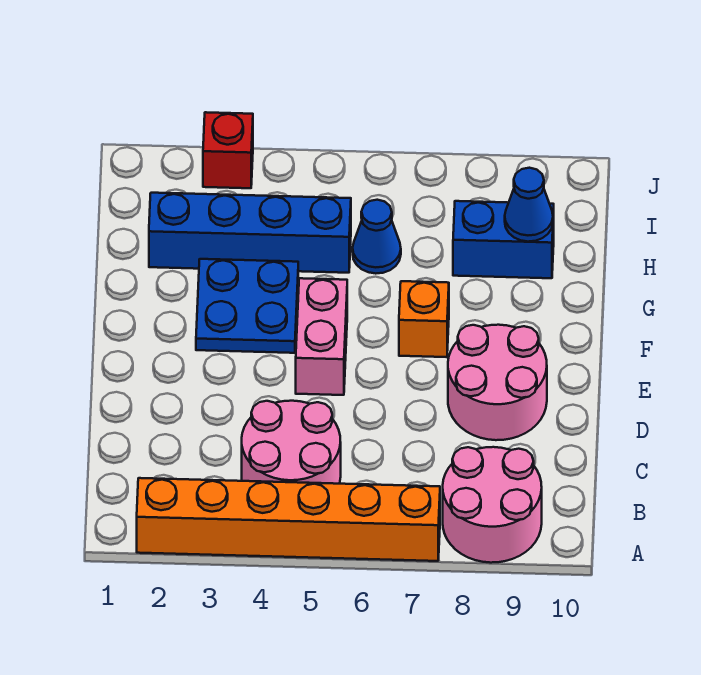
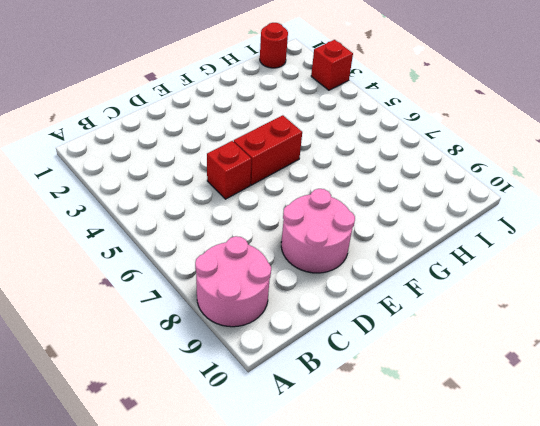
red 1x1 brick [207,141,251,199] -> none
red 1x2 brick [234,115,302,185] -> pink 1x2 brick [296,278,347,395]
red 1x1 round brick [260,23,288,68] -> none
none -> orange 1x6 brick [137,478,440,561]
none -> pink 2x2 round brick [242,401,341,484]
none -> blue 2x2 plate [196,259,298,353]

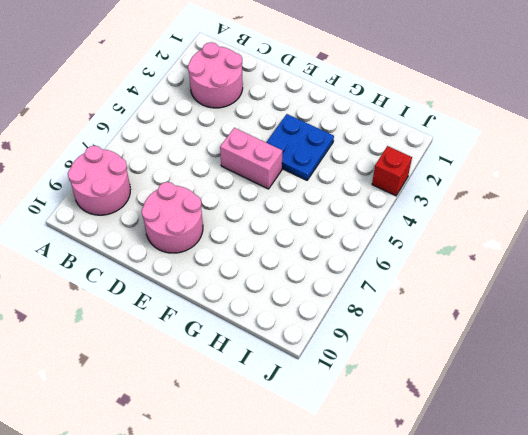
pink 2x2 round brick [188,42,243,108] -> pink 2x2 round brick moved to [242,401,341,484]
none -> orange 1x6 brick [137,478,440,561]
none -> orange 1x1 brick [399,281,449,357]
none -> blue 1x4 brick [149,193,351,273]

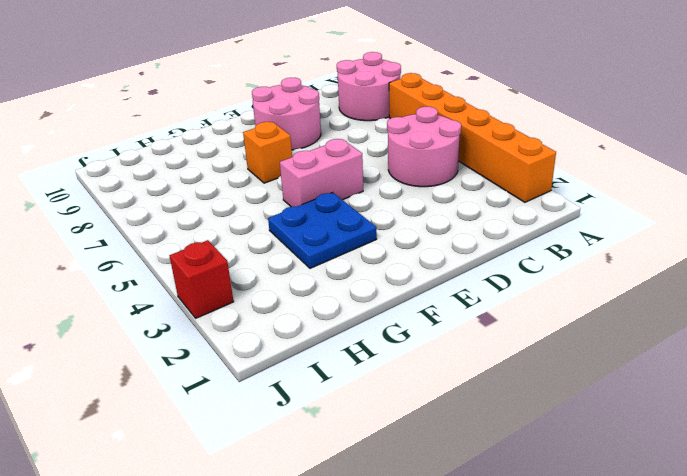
none -> blue 1x4 brick [149,193,351,273]
none -> blue 1x1 cone [353,200,401,274]
none -> blue 1x2 brick [453,201,554,278]

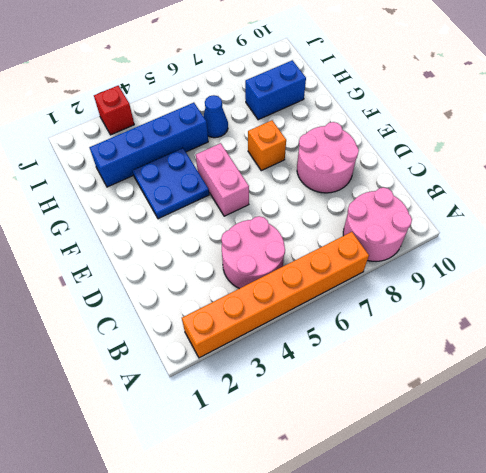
none -> blue 1x1 cone [505,168,553,242]

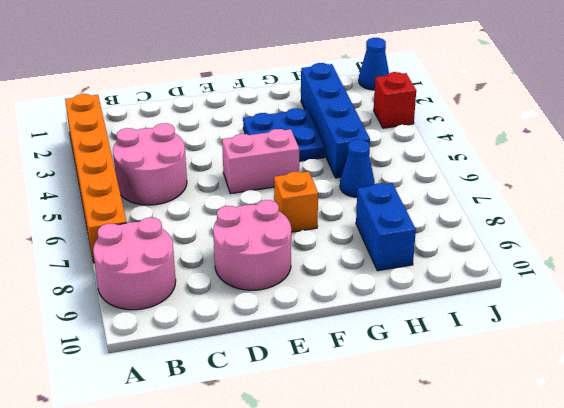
blue 1x1 cone [359,38,389,90] -> blue 1x1 cone moved to [505,168,553,242]

